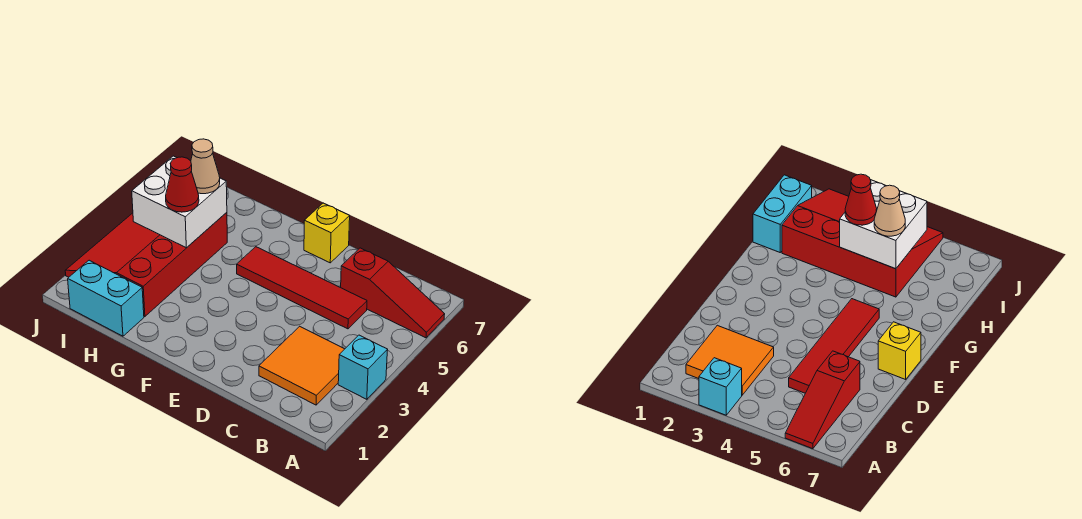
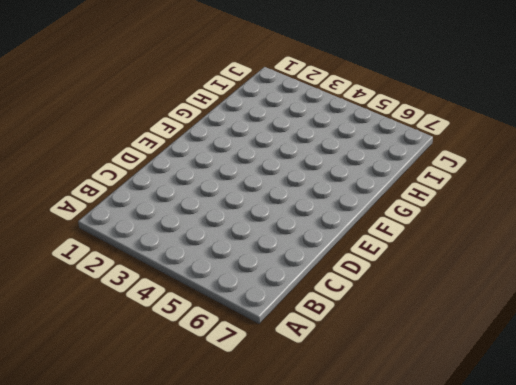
none -> cyan 1x1 brick [338,335,388,399]
none -> red 1x3 slope [341,248,445,338]

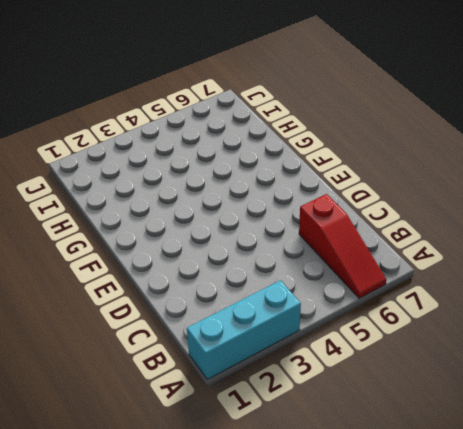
cyan 1x3 brick [187,280,301,379] -> cyan 1x1 brick [338,335,388,399]
none -> orange 2x2 tile [259,326,344,405]
none -> red 1x4 tile [237,247,367,329]

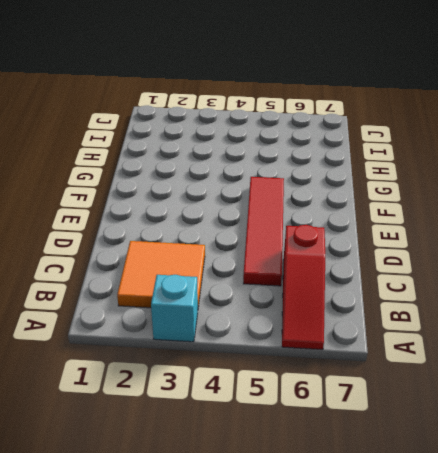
none -> yellow 1x1 brick [304,203,350,263]
none -> cyan 1x2 brick [68,260,144,336]

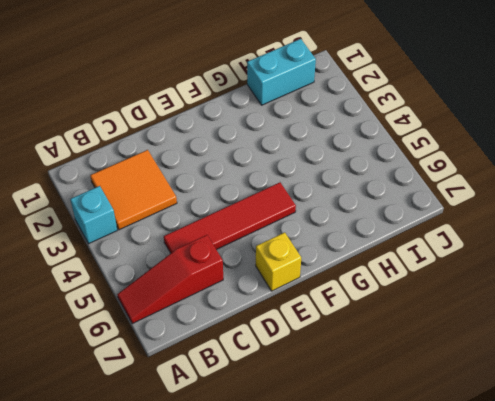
none -> red 3x4 slope [65,212,227,317]
none -> white 2x2 brick [132,156,227,248]

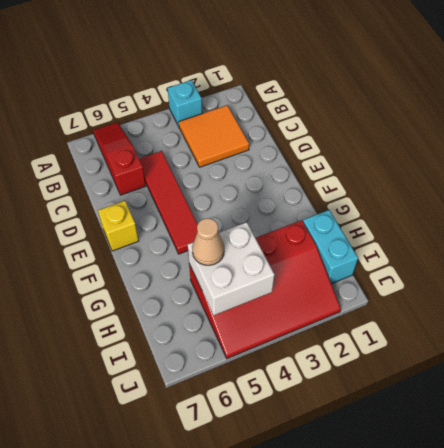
none -> red 1x1 cone [166,157,199,212]

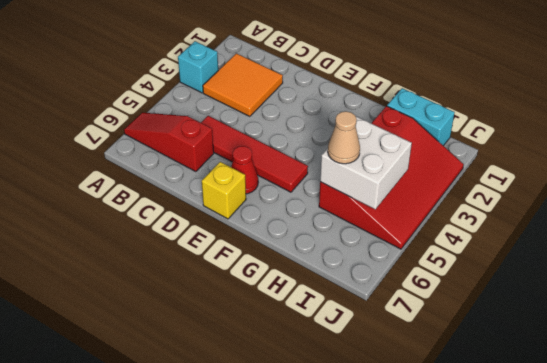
red 1x1 cone [231,146,258,194] -> red 1x1 cone moved to [166,157,199,212]

